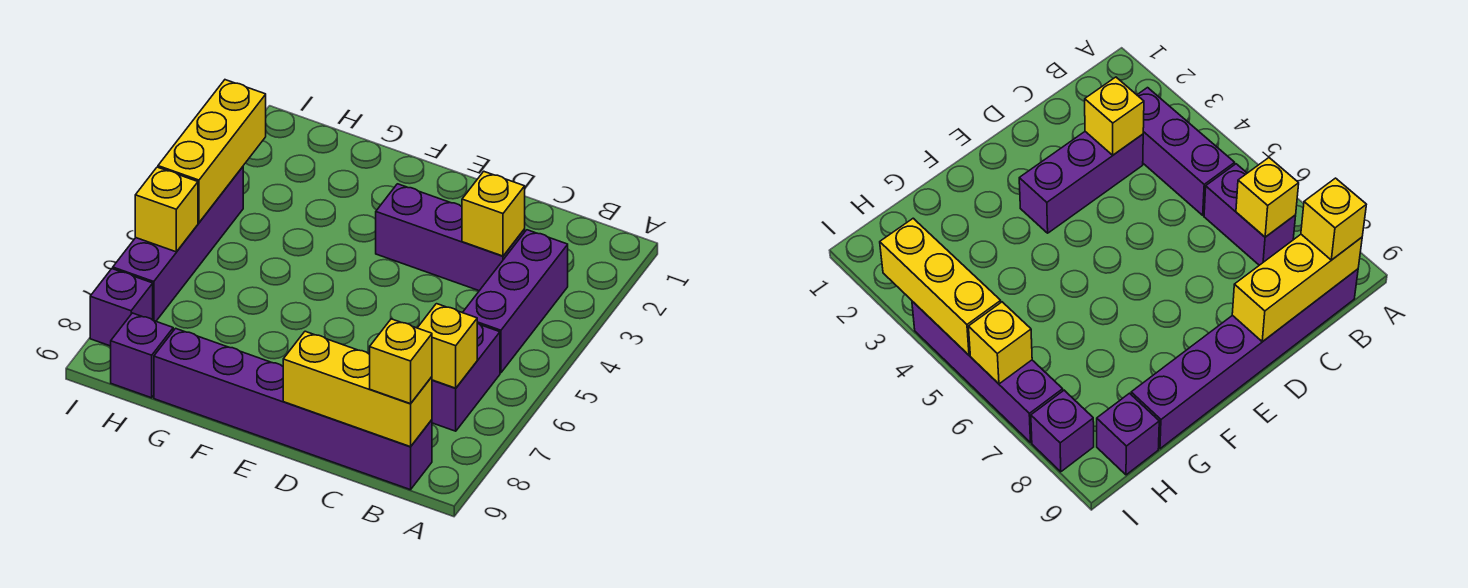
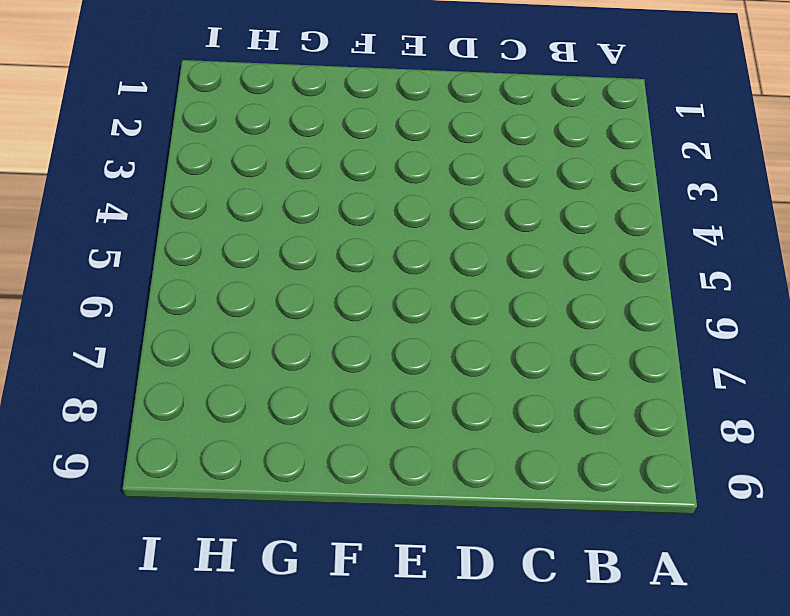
none -> purple 1x3 brick [463,230,568,373]
none -> purple 1x2 brick [432,323,500,431]
none -> purple 1x6 brick [154,328,432,490]

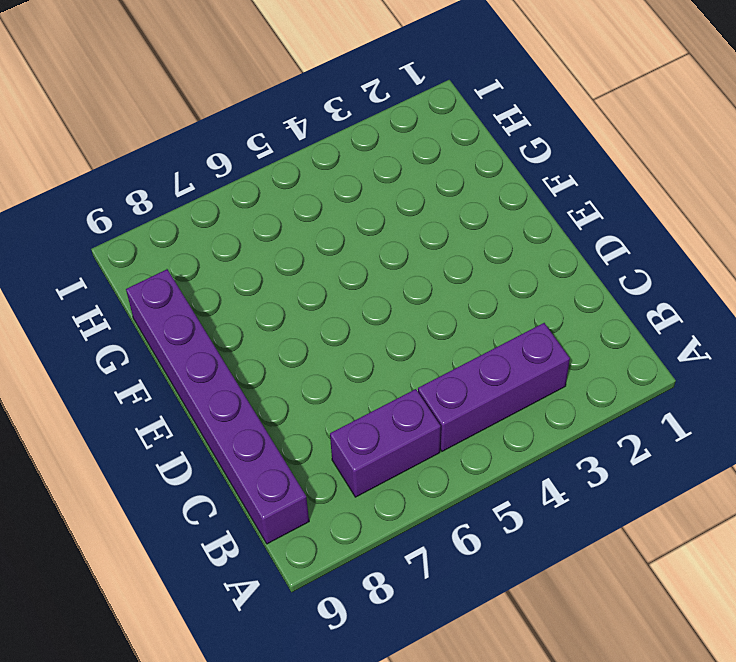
none -> purple 1x3 brick [376,184,525,291]
none -> purple 1x1 brick [111,313,173,398]
none -> purple 1x4 brick [113,167,243,321]

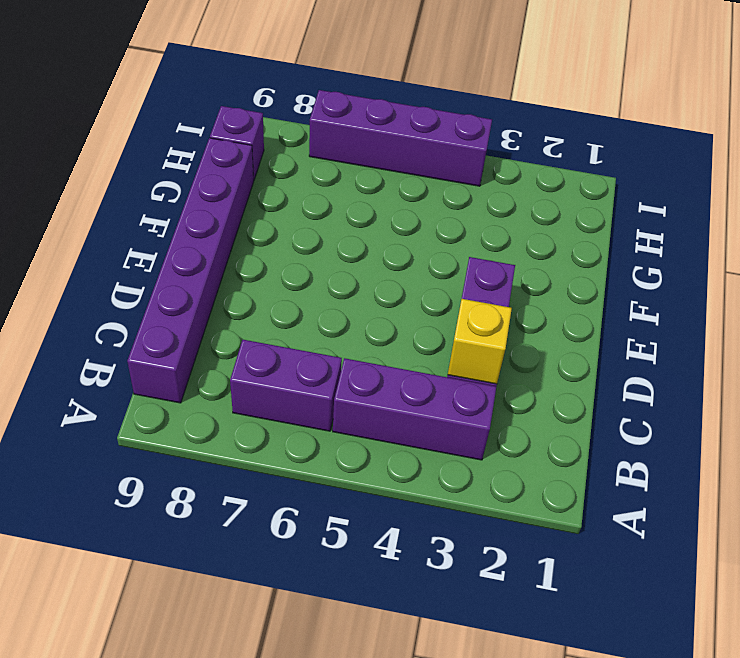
none -> purple 1x1 brick [90,269,153,346]
none -> yellow 1x1 brick [418,304,477,388]
none -> yellow 1x3 brick [283,331,432,447]

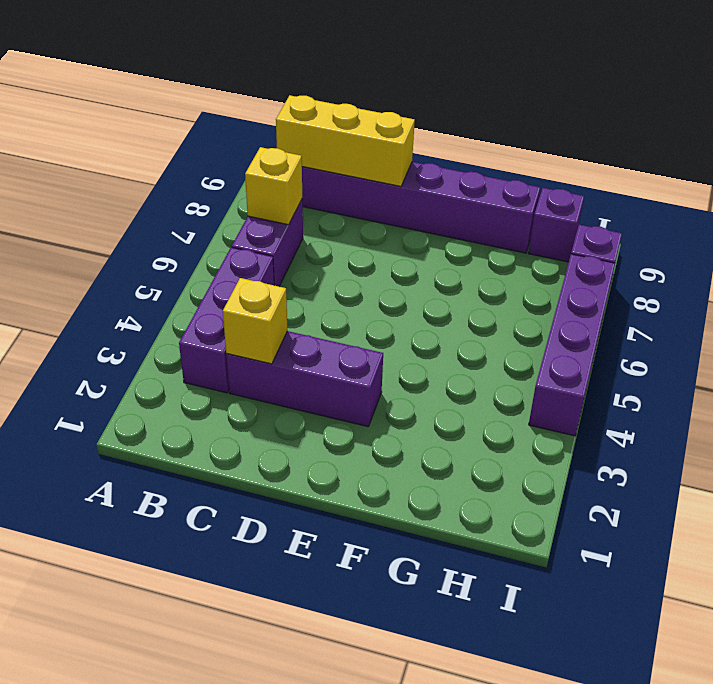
none -> yellow 1x3 brick [158,80,266,223]
none -> yellow 1x1 brick [135,167,198,252]
none -> yellow 1x1 brick [370,319,432,404]

